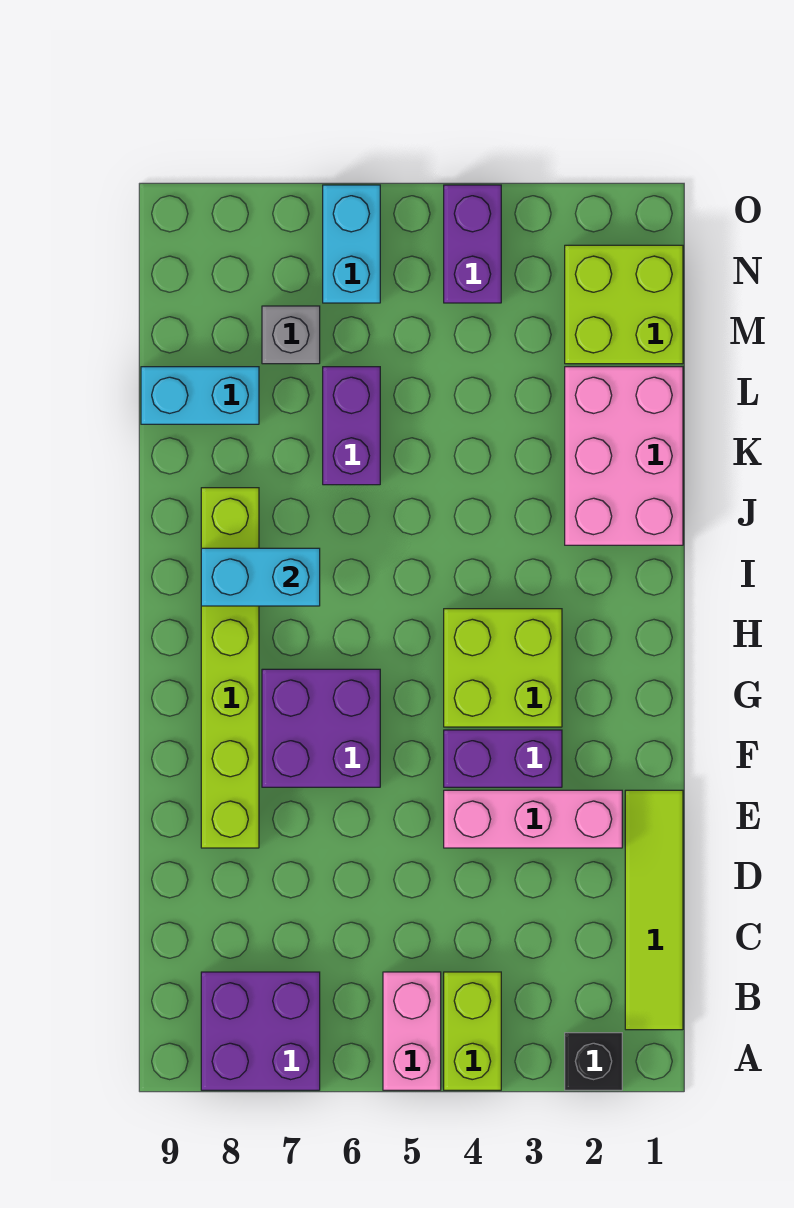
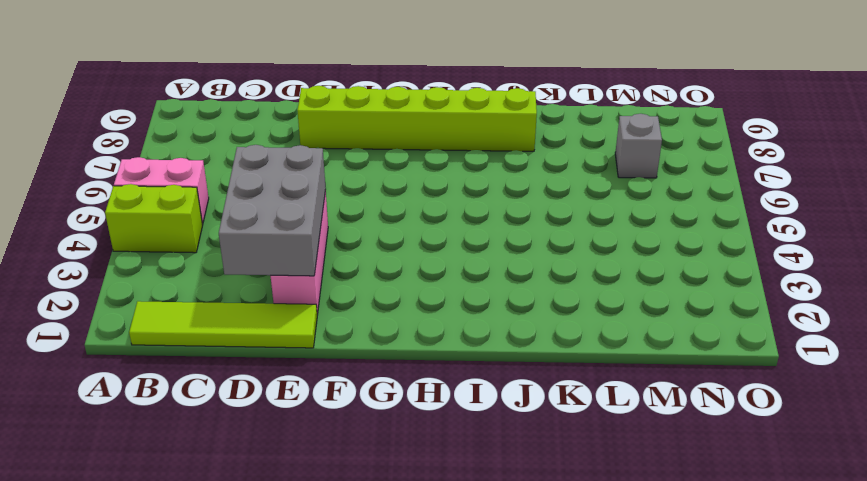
grey 2x3 brick [219,145,326,276] -> none
none -> black 1x1 brick [565,1033,622,1090]
none -> purple 2x2 brick [201,972,320,1090]
none -> purple 1x2 brick [444,730,562,787]

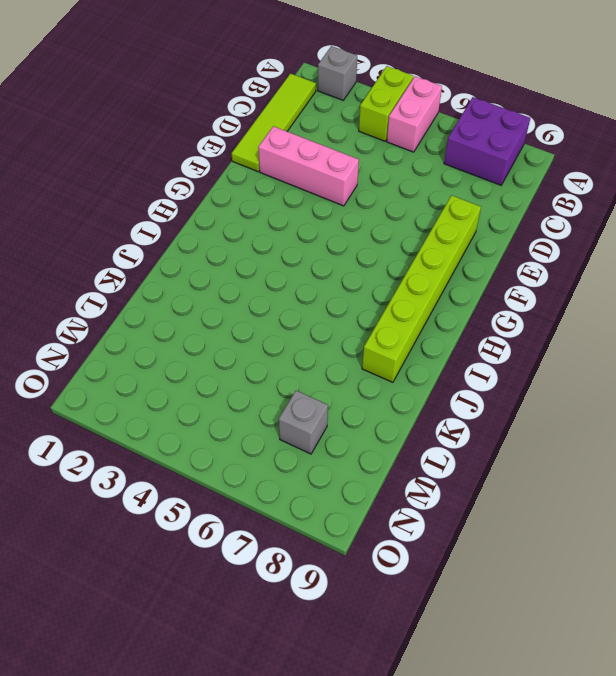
grey 1x1 brick [318,46,357,100] -> black 1x1 brick [565,1033,622,1090]
none -> purple 1x2 brick [444,730,562,787]
none -> purple 2x2 brick [262,669,380,787]
none -> lime 2x2 brick [444,609,562,727]

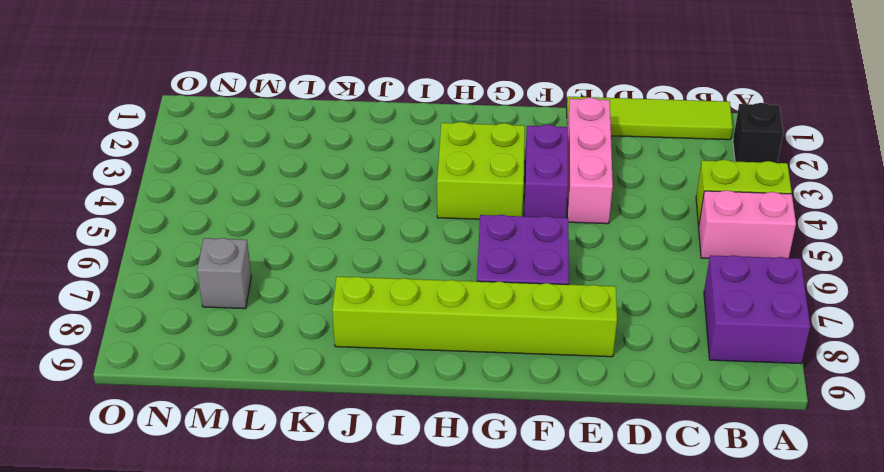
none -> pink 2x3 brick [565,367,683,545]
none -> purple 1x2 brick [323,367,380,485]
none -> cyan 1x2 brick [141,367,259,424]

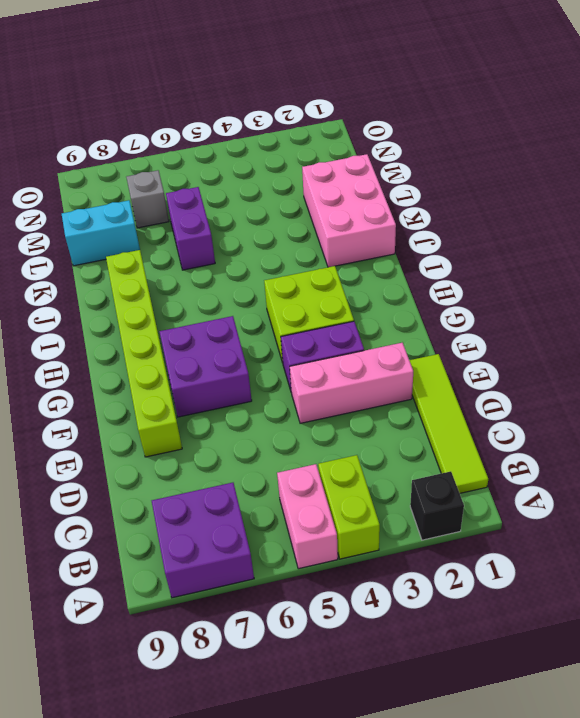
none -> lime 2x2 brick [565,245,683,364]
none -> purple 1x2 brick [444,185,501,303]
none -> cyan 1x2 brick [323,185,380,303]

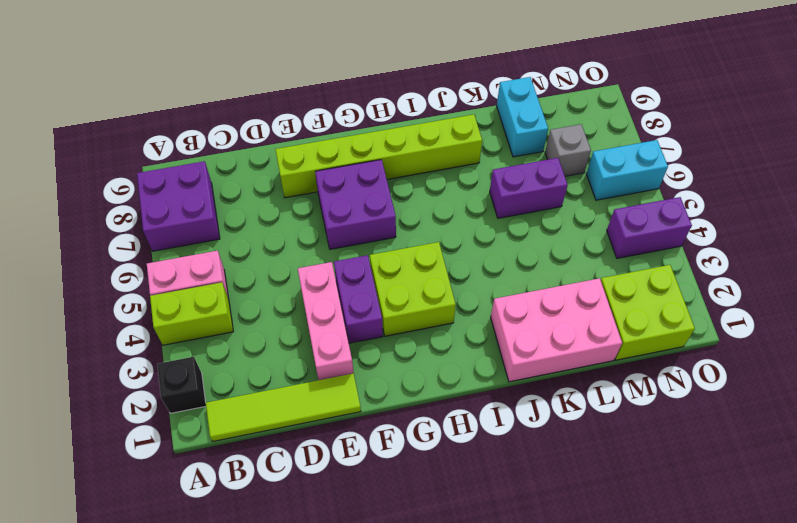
none -> cyan 1x2 brick [201,548,320,606]

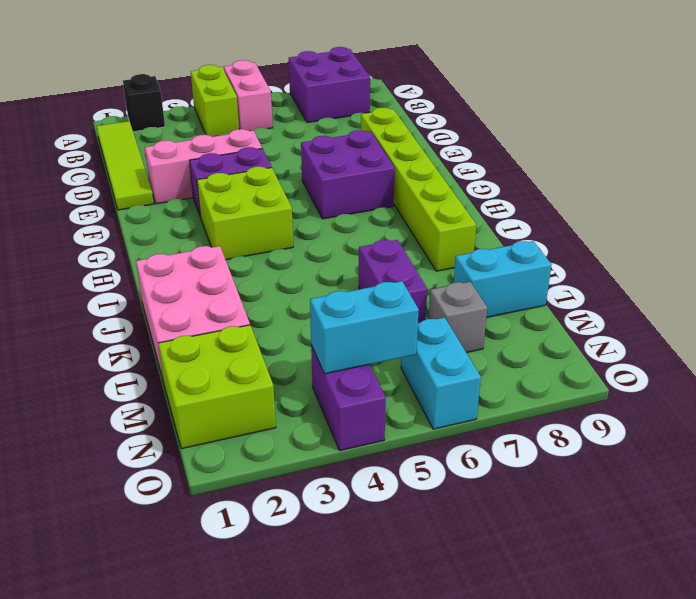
cyan 1x2 brick [310,281,419,374] -> cyan 1x2 brick moved to [201,548,320,606]

